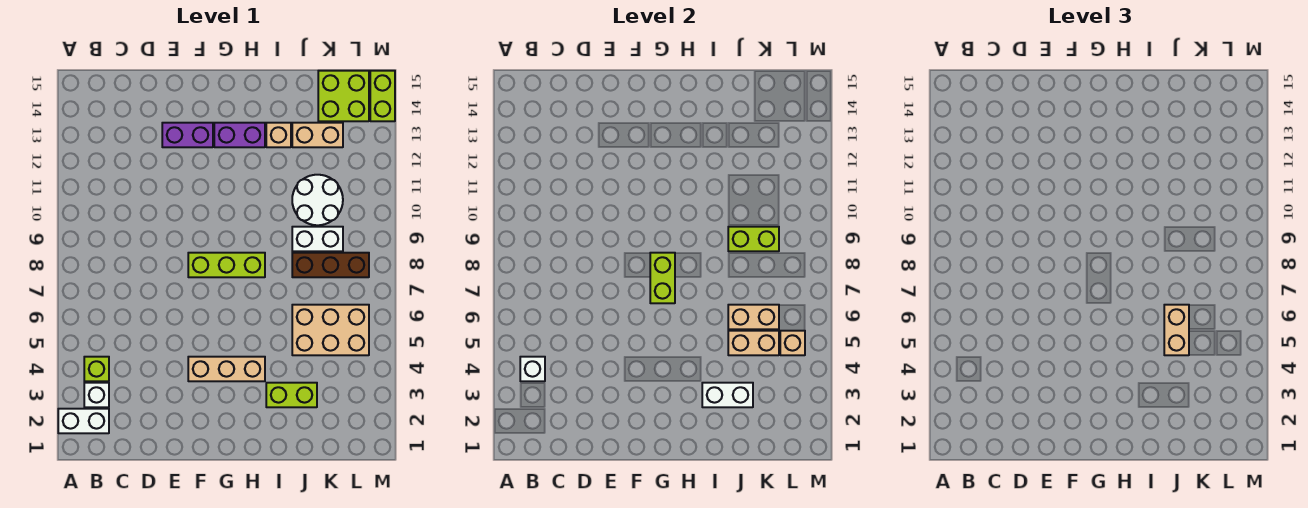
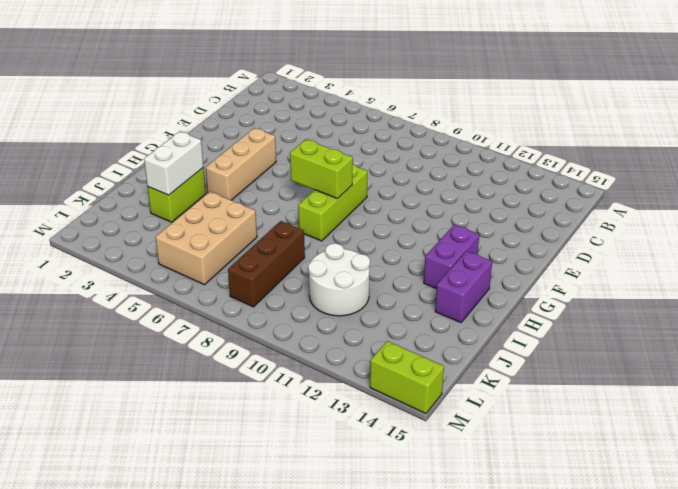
purple 1x2 brick [435,251,492,323] -> purple 1x2 brick moved to [162,123,213,147]
none -> white 1x2 brick [58,409,109,433]
none -> white 1x1 brick [84,383,109,407]
none -> lime 1x1 brick [84,357,109,381]

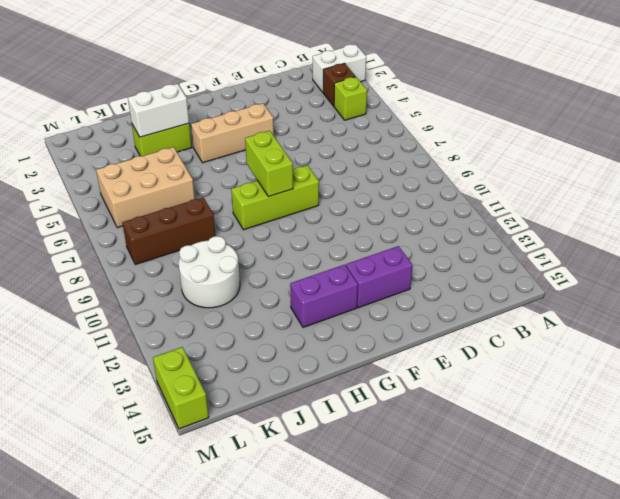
brown 1x1 brick [323,63,356,106] -> white 1x1 brick [84,383,109,407]
none -> tan 1x1 brick [266,123,291,147]
none -> white 1x2 brick [292,227,343,251]
none -> tan 1x2 brick [292,123,343,147]

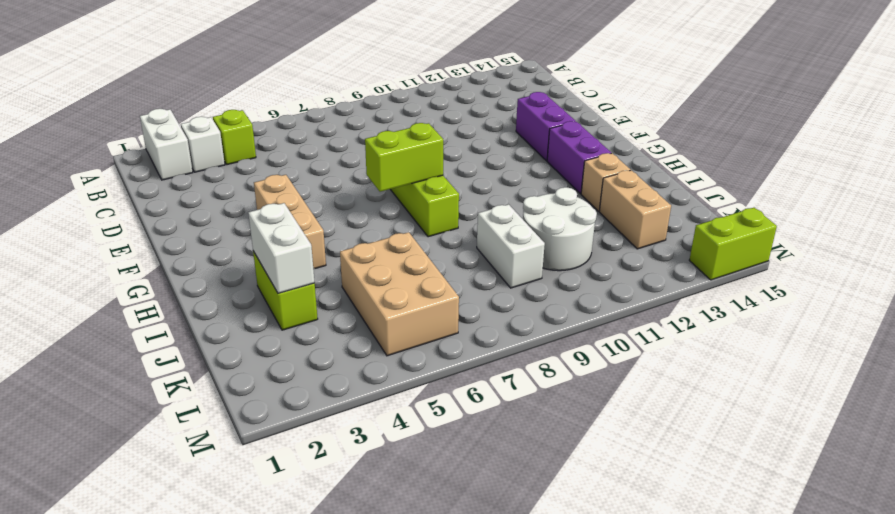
none -> brown 1x3 brick [292,253,369,277]
none -> lime 2x2 brick [318,71,369,121]
none -> white 1x1 brick [520,357,545,381]

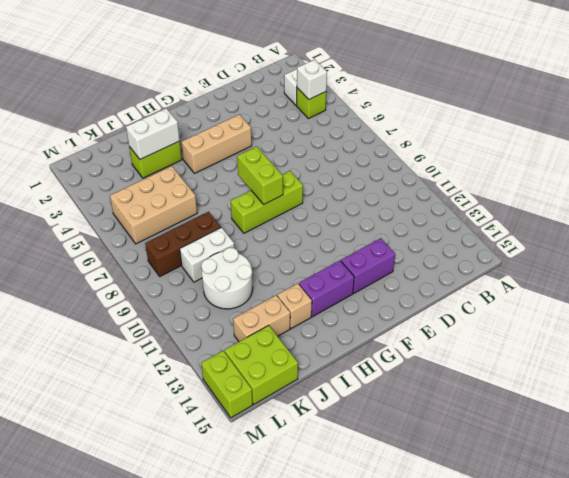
none -> white 1x2 brick [58,409,109,433]
none -> tan 1x2 brick [728,331,779,355]
none -> tan 1x2 brick [728,305,779,329]

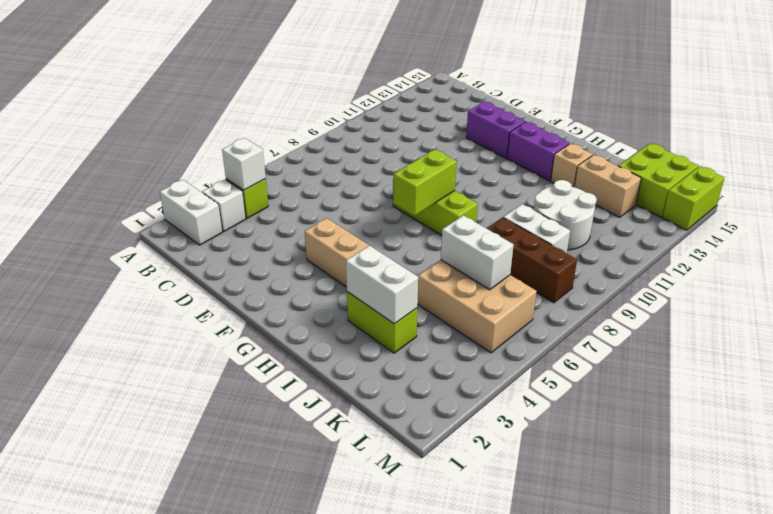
white 1x2 brick [441,215,514,290] -> tan 1x2 brick [728,305,779,329]
none -> tan 1x2 brick [728,331,779,355]
none -> lime 1x2 brick [728,227,779,251]
none -> tan 1x1 brick [780,331,805,355]

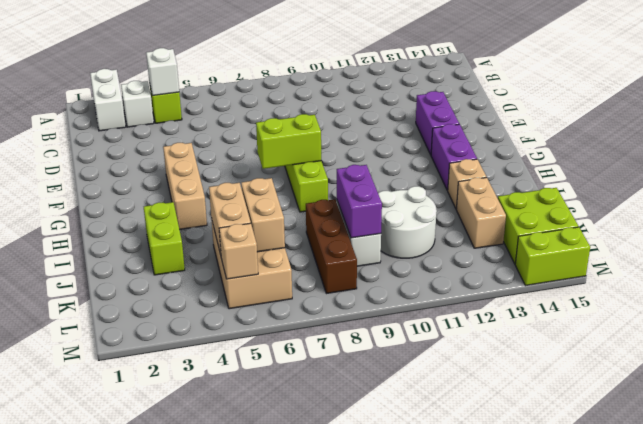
purple 1x2 brick [337,165,382,238] -> lime 1x2 brick [728,227,779,251]
none -> white 1x2 brick [702,383,753,407]
none -> tan 1x2 brick [1164,305,1189,355]

